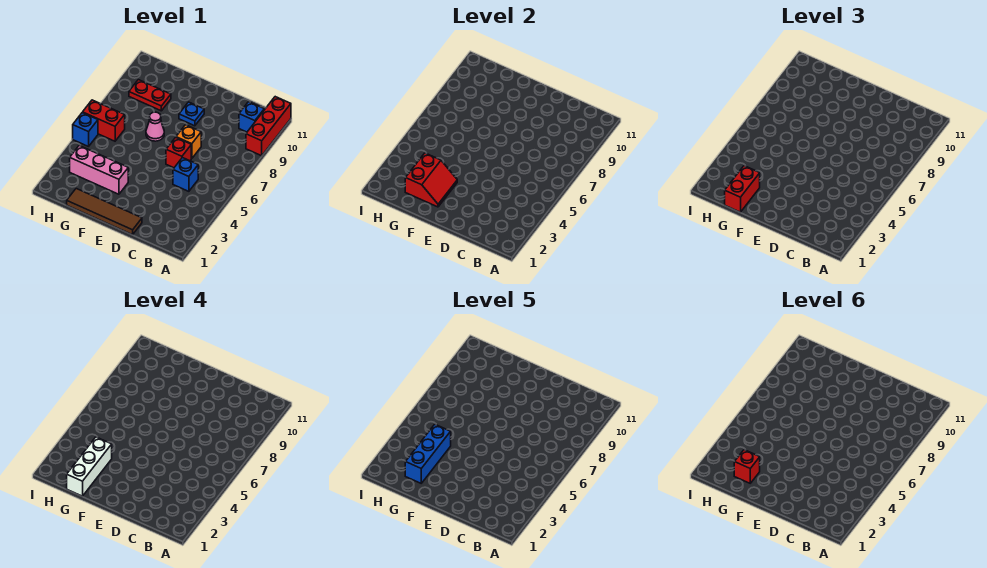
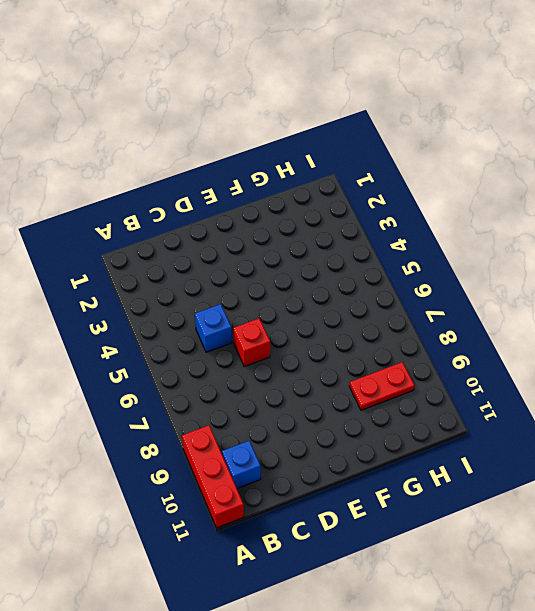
none -> brown 1x4 tile [67,189,142,235]
none -> orange 1x1 brick [176,125,201,159]
none -> blue 1x1 plate [179,102,204,126]

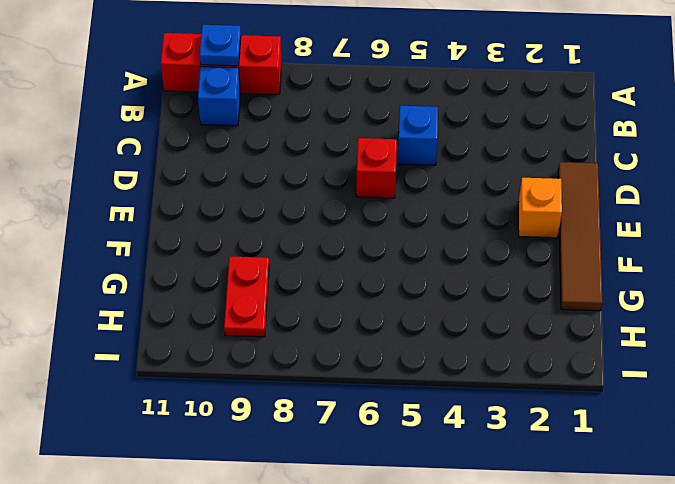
blue 1x1 plate [200,25,241,66] -> blue 1x1 plate moved to [179,102,204,126]
orange 1x1 brick [518,178,562,238] -> orange 1x1 brick moved to [176,125,201,159]
none -> pink 1x3 brick [70,146,128,194]
none -> pink 1x1 cone [146,112,164,141]
none -> red 1x2 brick [83,100,125,141]

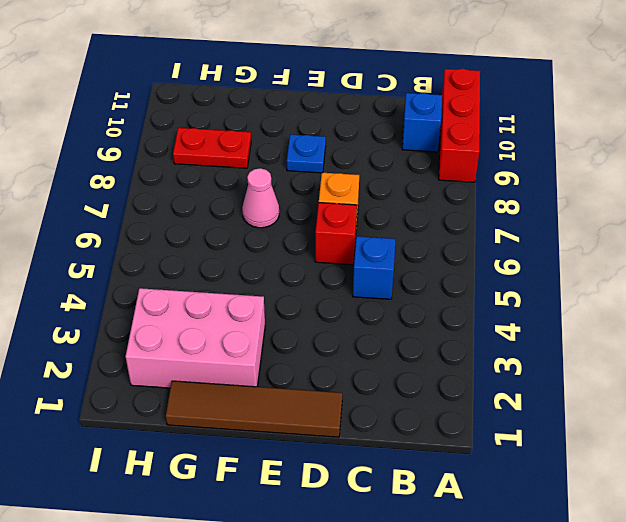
pink 2x3 brick [126,288,265,388] -> pink 1x3 brick [70,146,128,194]
none -> red 1x2 brick [83,100,125,141]
none -> blue 1x1 brick [73,113,98,147]
none -> red 2x2 slope [405,153,457,207]

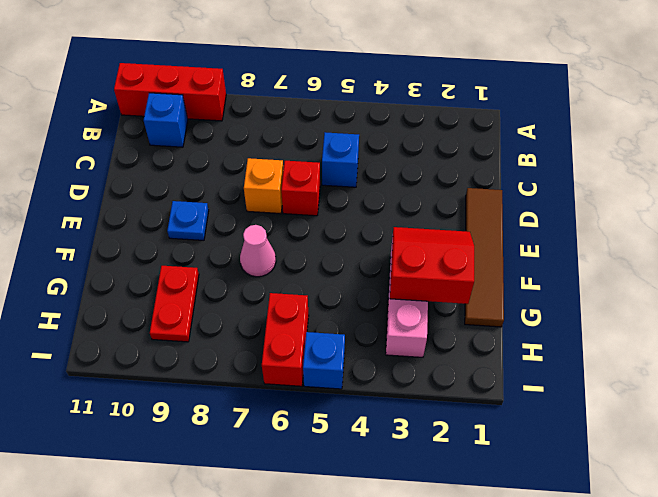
none -> red 1x2 brick [725,166,760,212]
none -> white 1x3 brick [67,437,112,496]
none -> blue 1x3 brick [405,424,451,483]

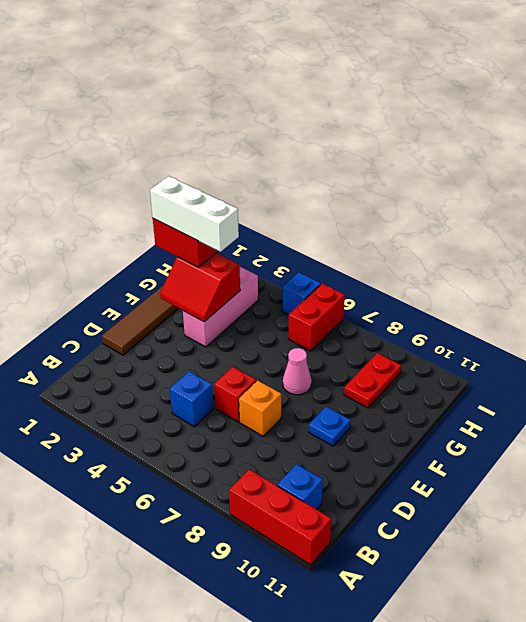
none -> blue 1x3 brick [405,424,451,483]
none -> red 1x1 brick [734,450,760,483]

